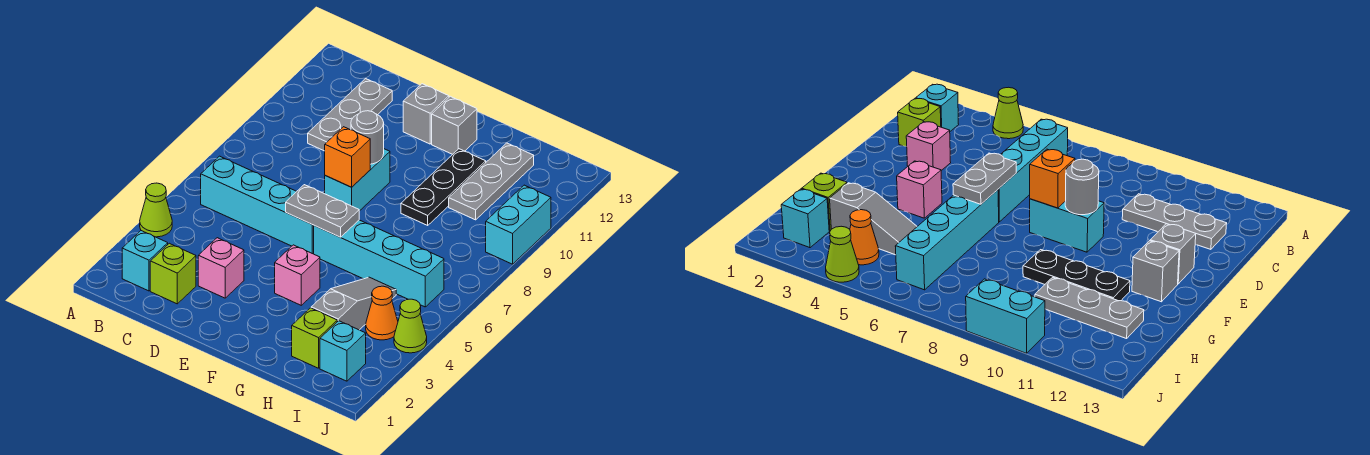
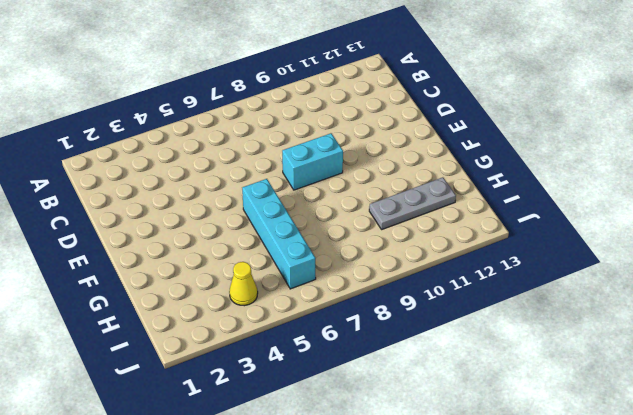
yellow 1x1 cone [229,262,258,306] -> orange 1x1 cone [366,286,398,340]
none -> lime 1x1 cone [140,183,172,237]
none -> cyan 1x1 brick [122,231,168,291]
none -> cyan 1x4 brick [201,156,314,254]

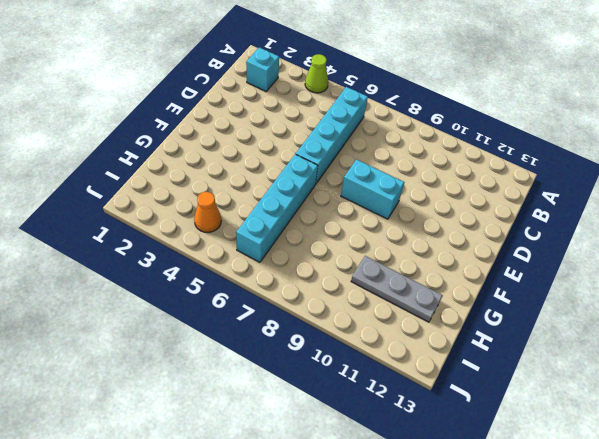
none -> lime 1x1 brick [150,243,196,304]
none -> grey 1x3 plate [308,78,392,151]
none -> pink 1x1 brick [198,238,244,298]

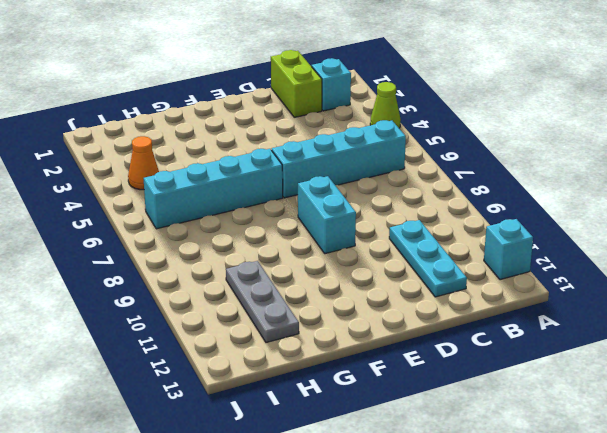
cyan 1x1 brick [484,219,533,280] -> cyan 1x1 brick moved to [320,321,366,381]
lime 1x2 brick [271,50,322,117] -> lime 1x1 brick [150,243,196,304]
cyan 1x3 plate [389,220,467,297] -> grey 1x3 plate [308,78,392,151]
none -> pink 1x1 brick [198,238,244,298]
none -> grey 1x1 brick [403,84,449,144]
none -> pink 1x1 brick [275,245,320,305]

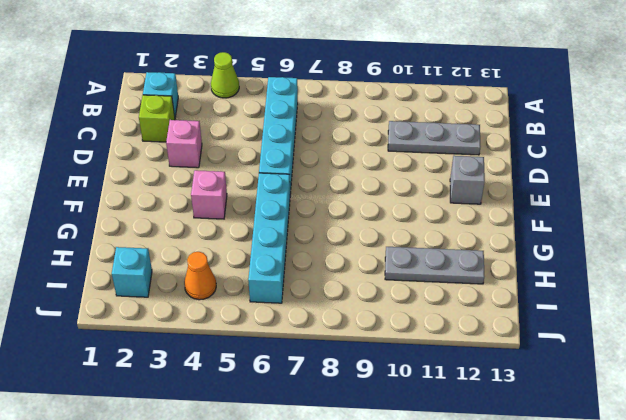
none -> cyan 1x2 brick [325,149,390,211]
none -> grey 1x1 brick [432,96,477,154]
none -> black 1x3 plate [401,149,486,225]

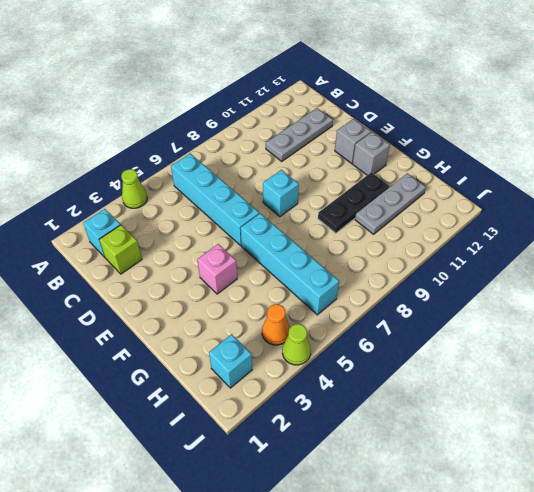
cyan 1x1 brick [263,170,299,217] -> cyan 1x2 brick [325,149,390,211]
none -> pink 1x1 brick [198,238,244,298]
none -> lime 1x1 brick [292,308,337,368]
none -> grey 1x3 slope [311,277,396,330]

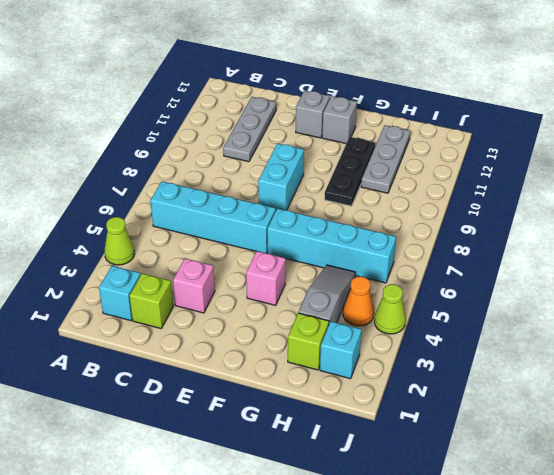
none -> cyan 1x2 brick [486,185,551,264]
none -> grey 1x2 plate [286,185,359,237]
none -> orange 1x1 brick [325,127,370,187]

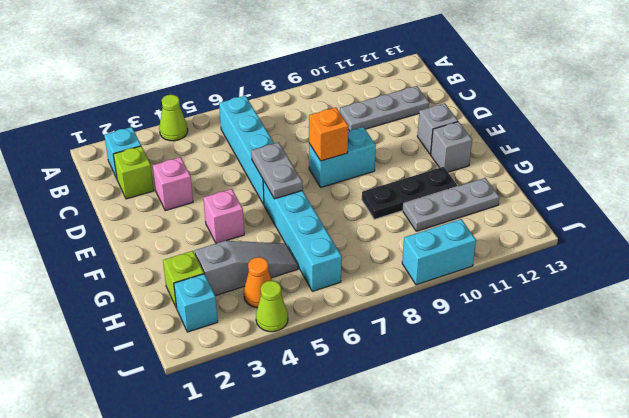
none -> grey 1x1 round brick [351,111,384,164]

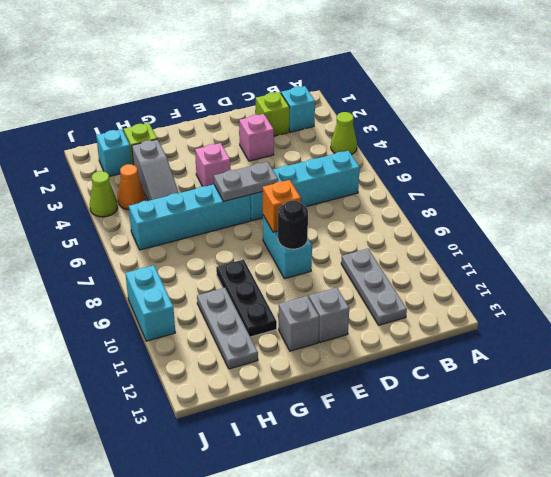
black 1x1 round brick [278,201,308,249] -> grey 1x1 round brick [351,111,384,164]

